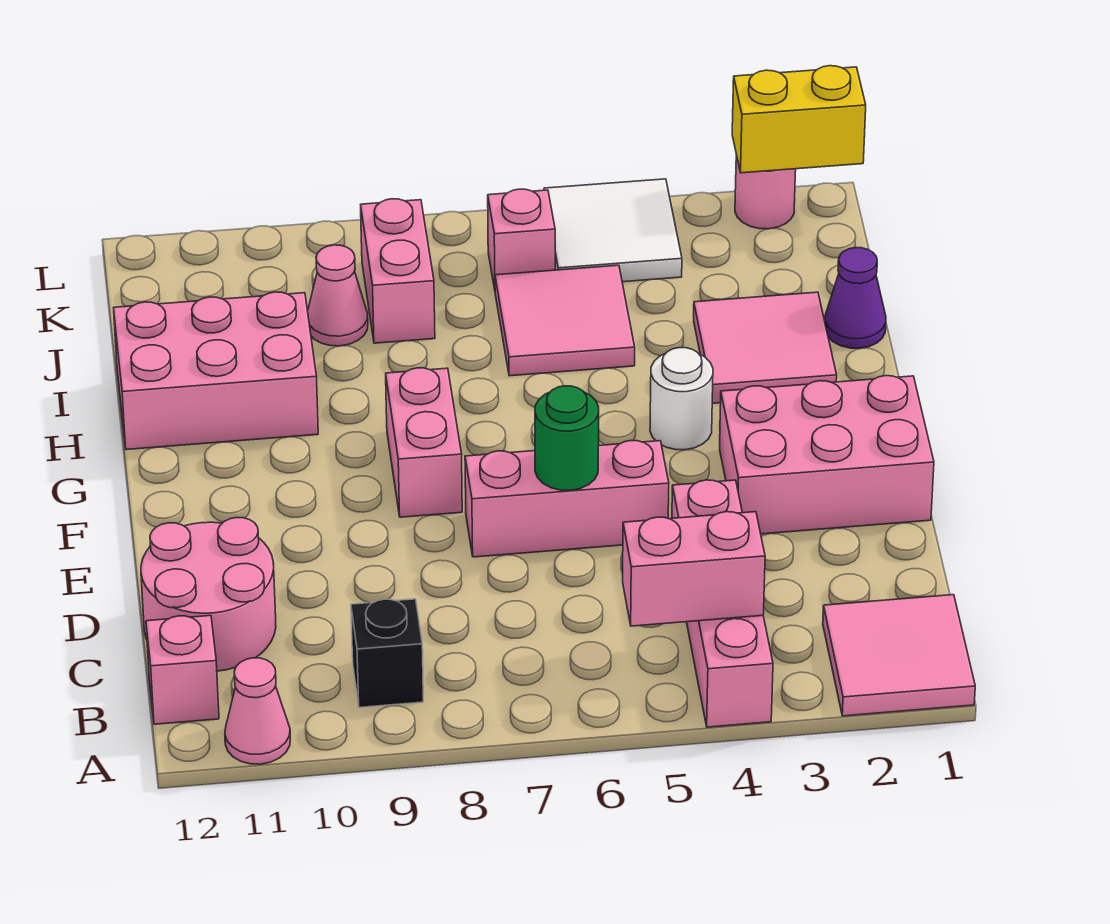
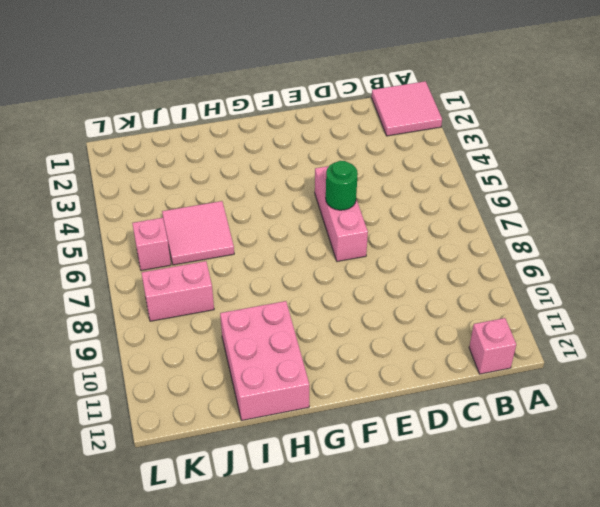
none -> pink 1x4 brick [672,480,773,727]
none -> pink 1x1 cone [225,658,290,764]
none -> black 1x1 brick [351,599,423,708]

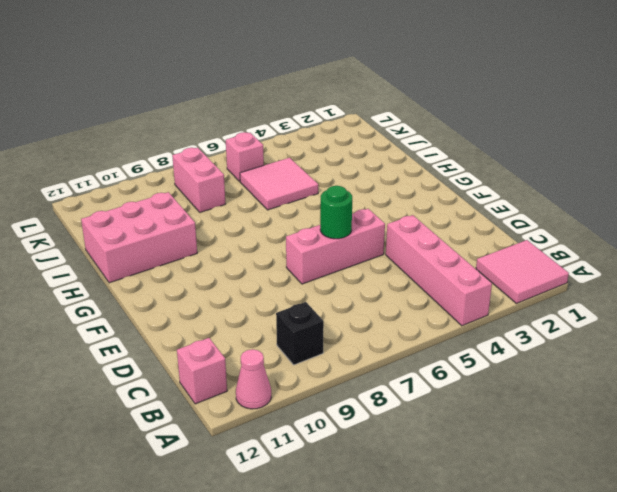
none -> pink 2x2 round brick [141,518,276,671]
none -> pink 2x3 brick [720,376,934,534]
none -> pink 1x2 brick [386,368,462,517]

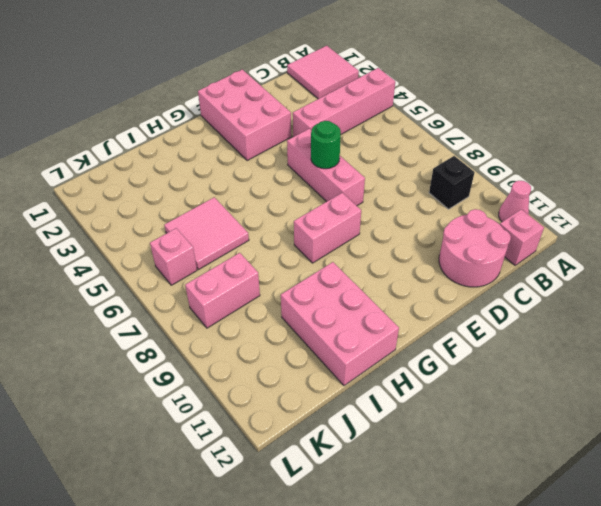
none -> white 1x1 round brick [650,348,713,450]
none -> pink 2x2 tile [694,292,837,403]
none -> purple 1x1 cone [825,248,886,348]

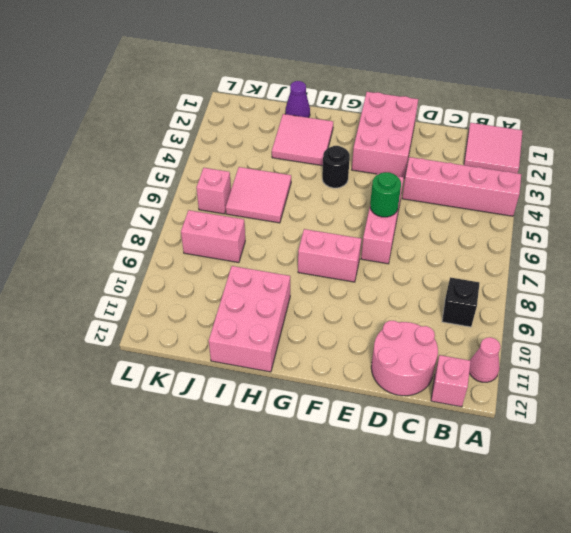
black 1x1 round brick [322,146,350,188] -> white 1x1 round brick [650,348,713,450]
none -> pink 1x1 cone [308,245,368,346]
none -> white 2x2 tile [544,179,682,282]
none -> pink 1x1 round brick [735,155,796,229]

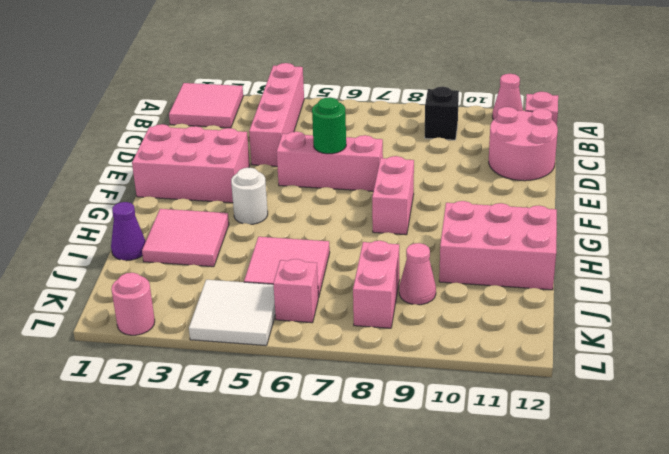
none -> pink 1x2 brick [623,512,765,626]
none -> yellow 1x2 brick [732,66,866,173]

